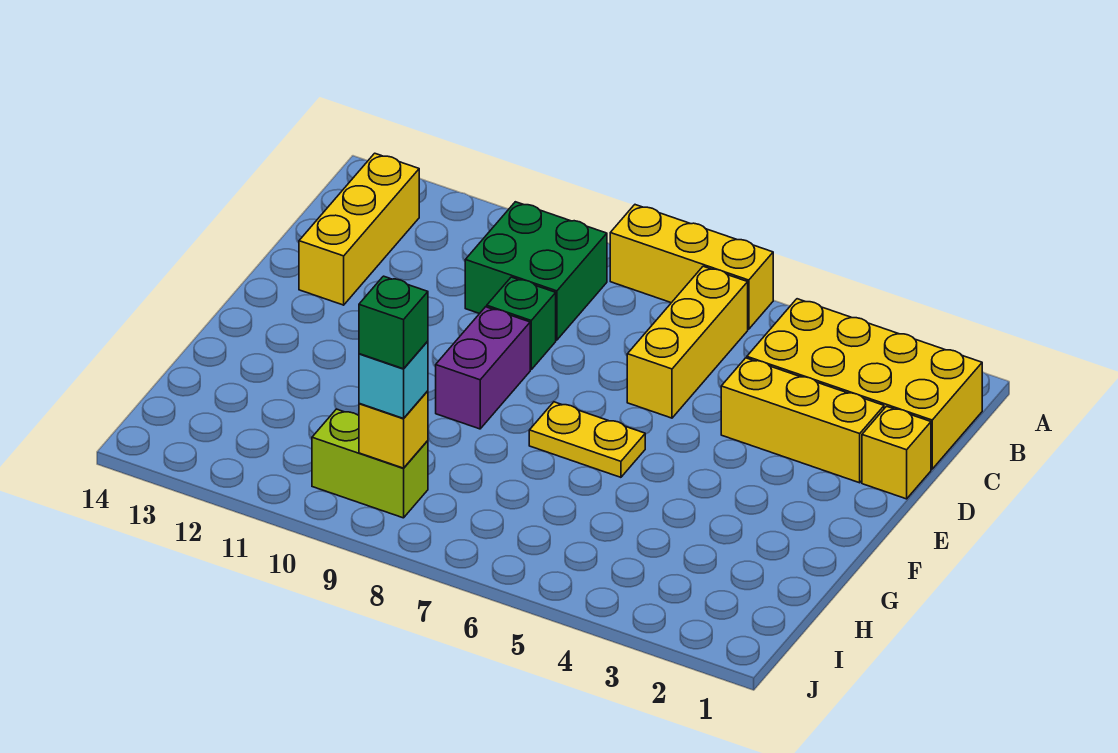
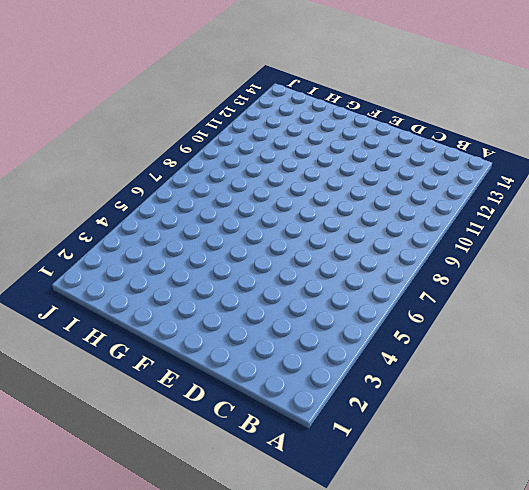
none -> yellow 1x3 brick [610,205,773,329]
none -> yellow 2x4 brick [747,299,982,469]
none -> yellow 1x3 brick [627,266,748,418]

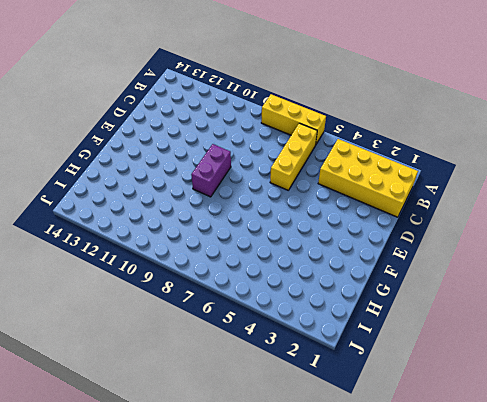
none -> green 2x2 brick [465,202,607,340]
none -> yellow 1x3 brick [299,153,419,305]
none -> yellow 1x1 brick [862,406,931,499]

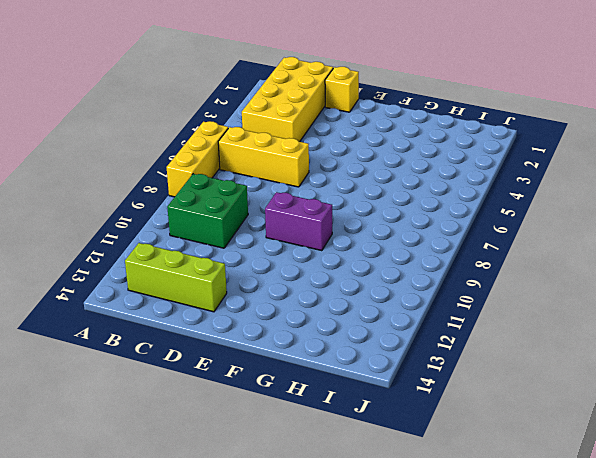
lime 1x3 brick [125,243,227,312] -> yellow 1x3 brick [299,153,419,305]
none -> yellow 1x3 brick [721,358,884,483]
none -> green 1x1 brick [487,277,556,370]
none -> yellow 1x2 plate [529,402,645,477]

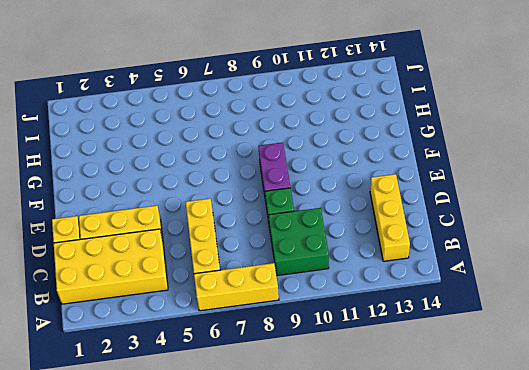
none -> yellow 1x2 plate [529,402,645,477]
none -> lime 1x2 brick [312,409,428,518]
none -> yellow 1x1 brick [359,391,428,468]

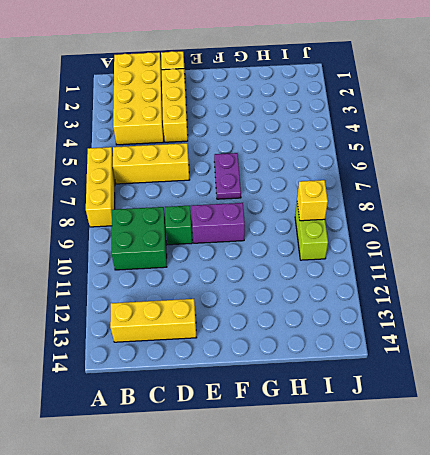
purple 1x2 plate [214,153,241,199] -> yellow 1x2 plate [529,402,645,477]
none -> cyan 1x1 brick [359,341,428,418]
none -> green 1x1 brick [359,276,428,369]

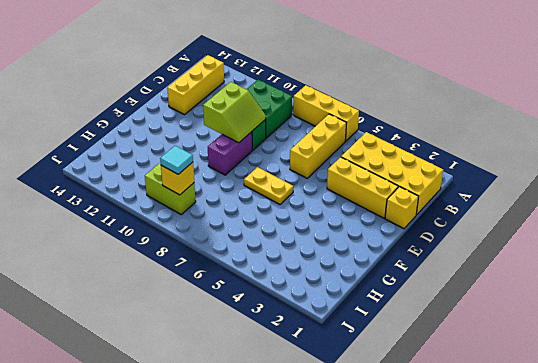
lime 2x2 slope [203,82,266,143] -> none
cyan 1x1 tile [160,146,193,174] -> cyan 1x1 brick [359,341,428,418]
none -> green 1x1 brick [359,276,428,369]

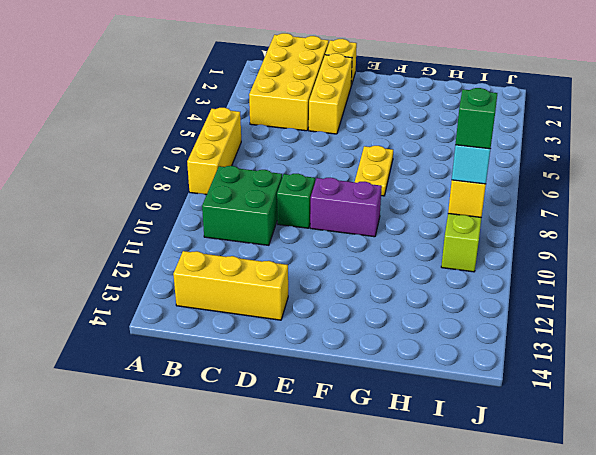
none -> yellow 1x3 brick [627,266,748,418]

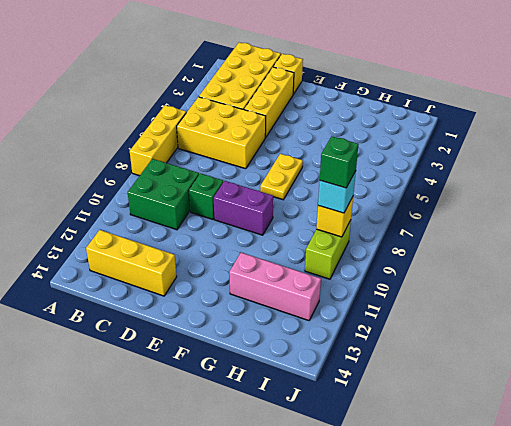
yellow 2x3 brick [177,97,266,169] -> yellow 1x3 brick [627,266,748,418]
pink 1x3 brick [229,253,321,321] -> none

